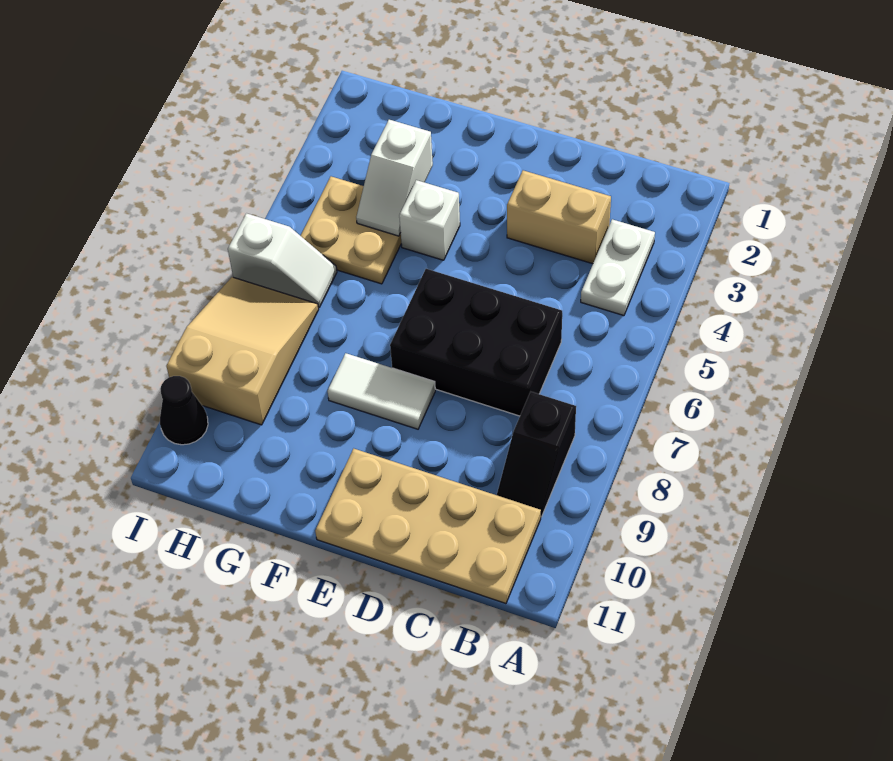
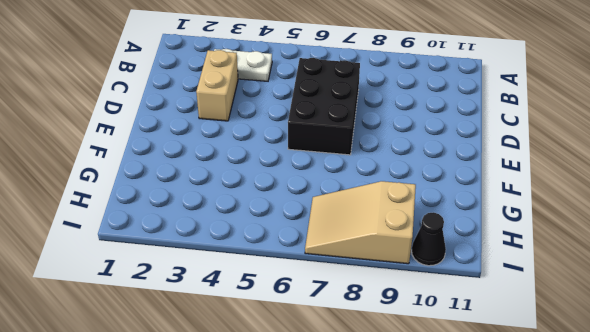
none -> black 1x2 slope [497,392,576,517]
none -> tan 2x4 plate [315,449,541,604]
none -> white 1x2 tile [328,353,435,429]

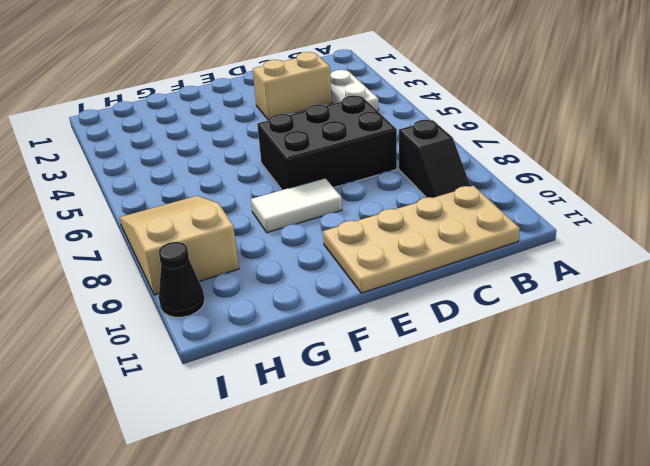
none -> white 1x1 brick [399,180,460,260]
none -> tan 2x2 plate [301,176,401,284]
none -> white 1x2 slope [228,213,337,308]

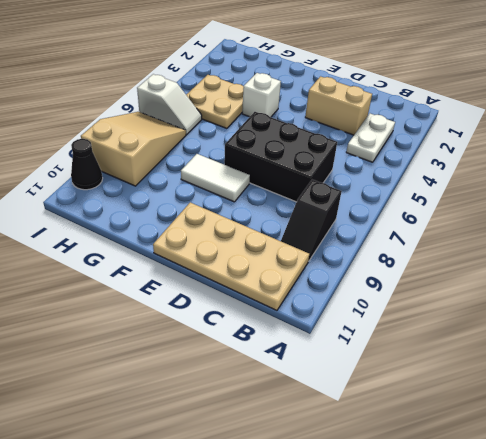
none -> white 1x2 slope [356,120,433,236]

